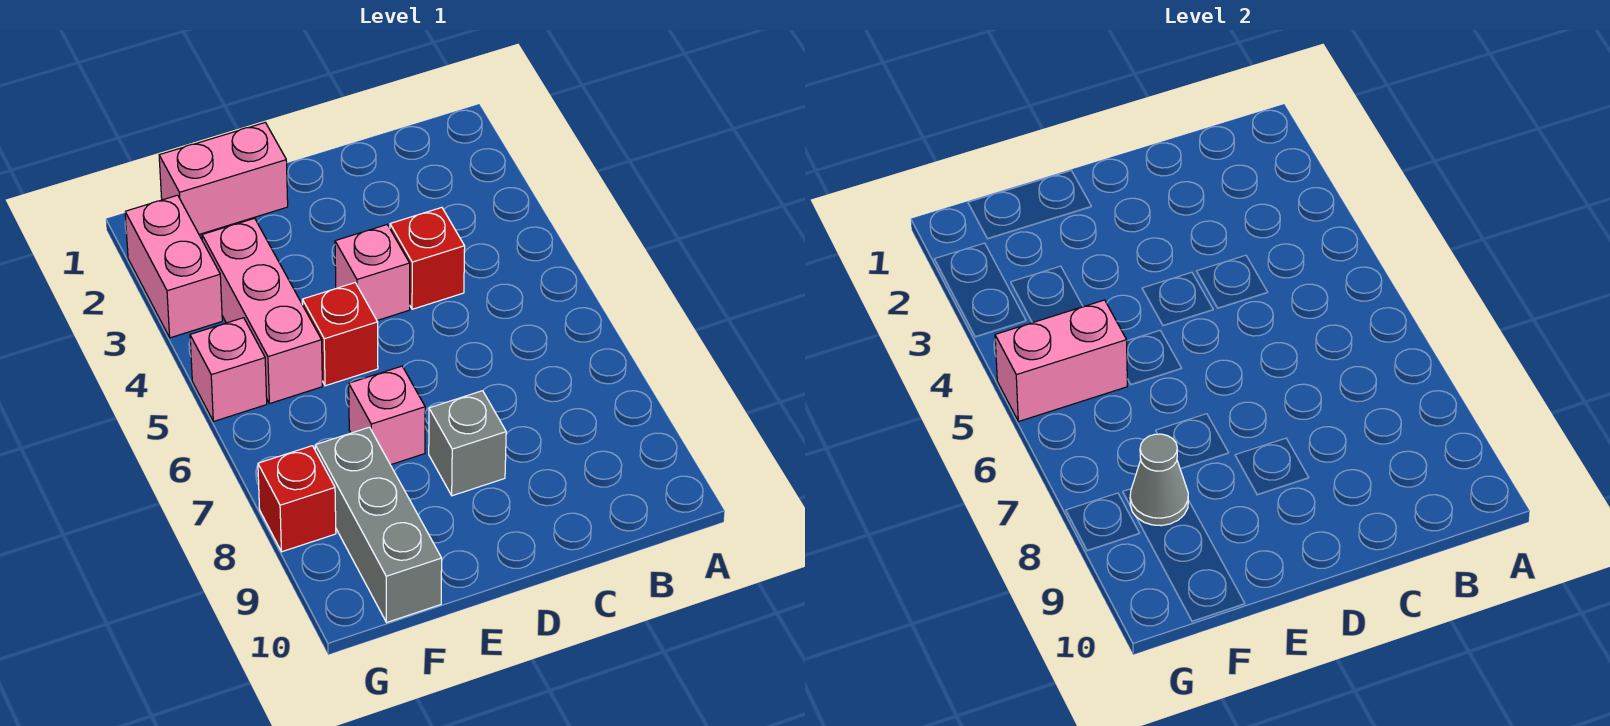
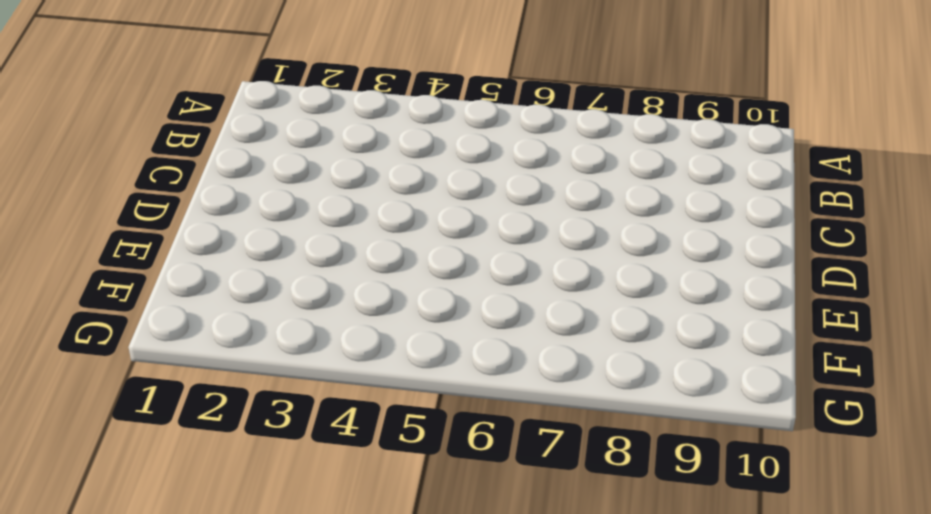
none -> red 1x1 brick [390,207,465,309]
none -> pink 1x1 brick [335,225,410,320]
none -> grey 1x1 brick [429,391,506,496]

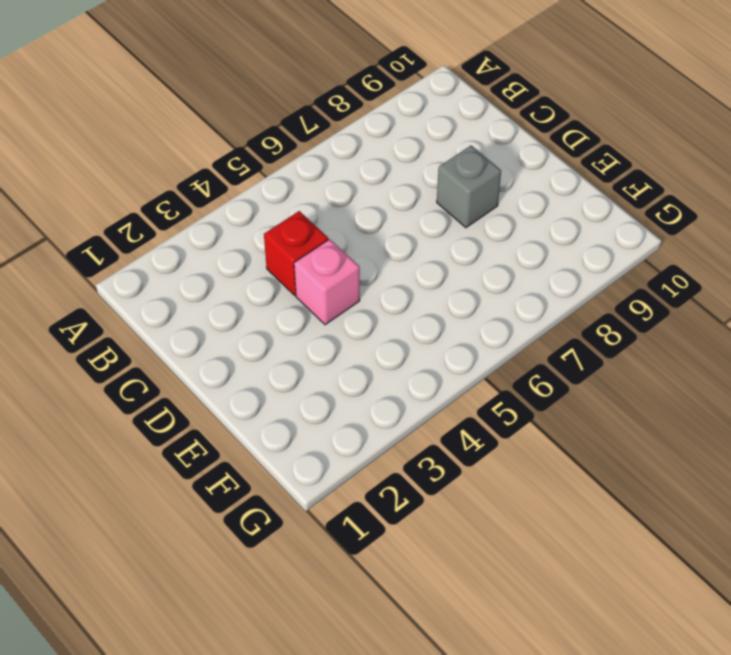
none -> pink 1x2 brick [159,123,288,234]
none -> red 1x1 brick [302,283,378,386]
none -> pink 1x1 brick [349,366,425,465]

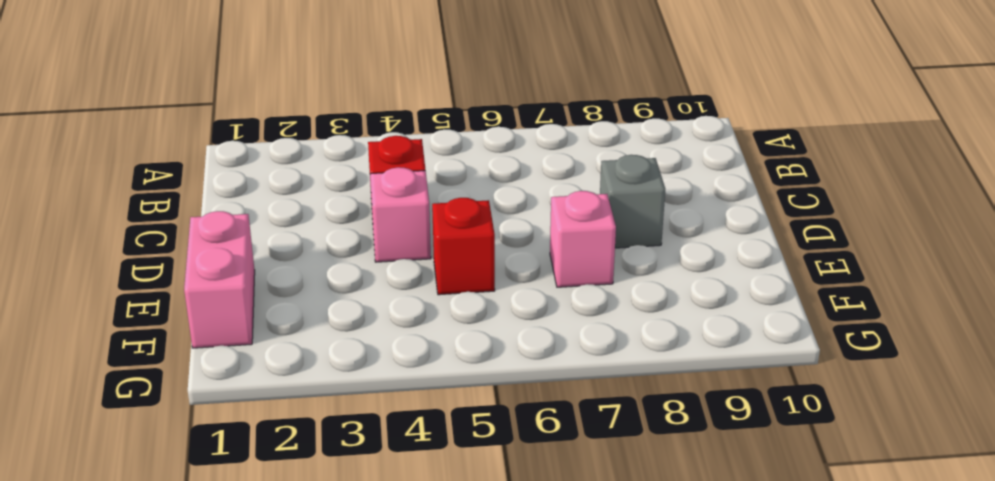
none -> pink 1x3 brick [202,218,322,404]
none -> grey 1x3 brick [315,427,442,622]
none -> pink 1x2 brick [125,195,222,338]

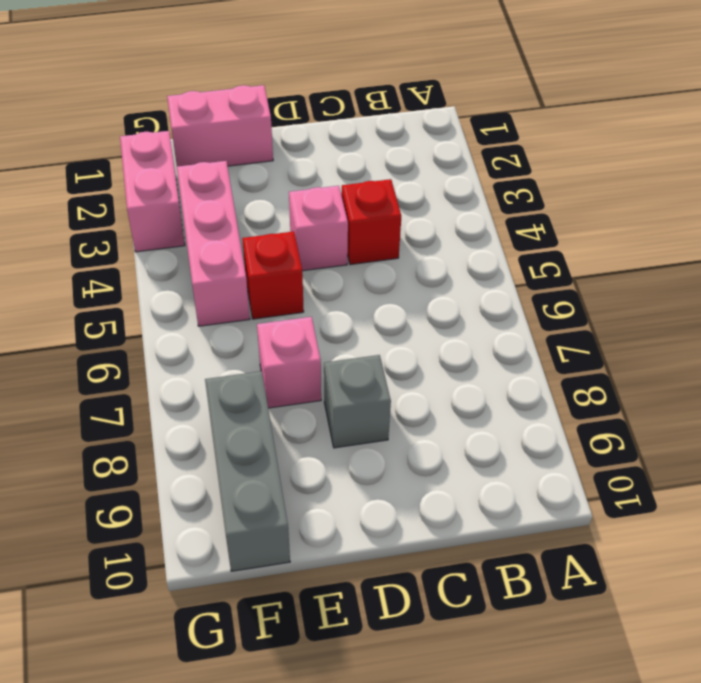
none -> pink 1x1 brick [190,318,267,422]
none -> red 1x1 brick [258,446,336,552]
none -> pink 1x2 brick [995,300,1127,422]

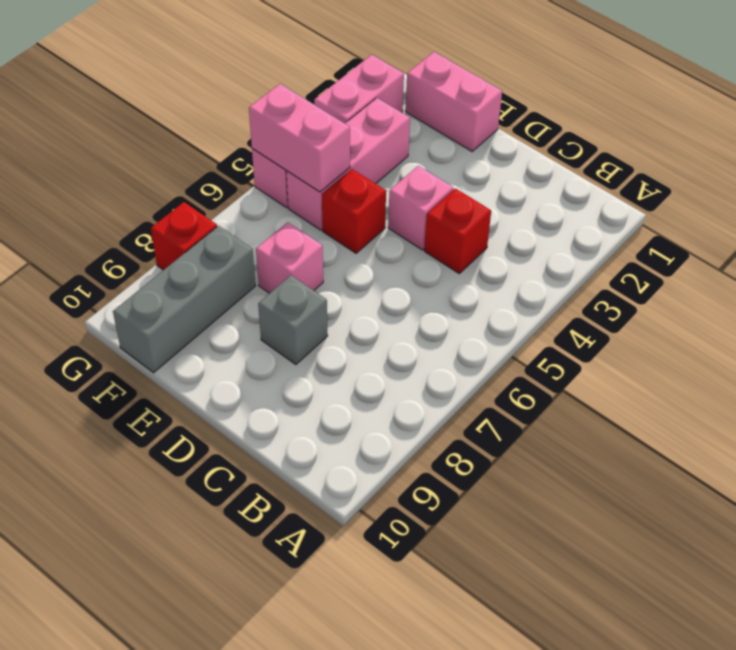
none -> grey 1x1 cone [1130,434,1188,526]

